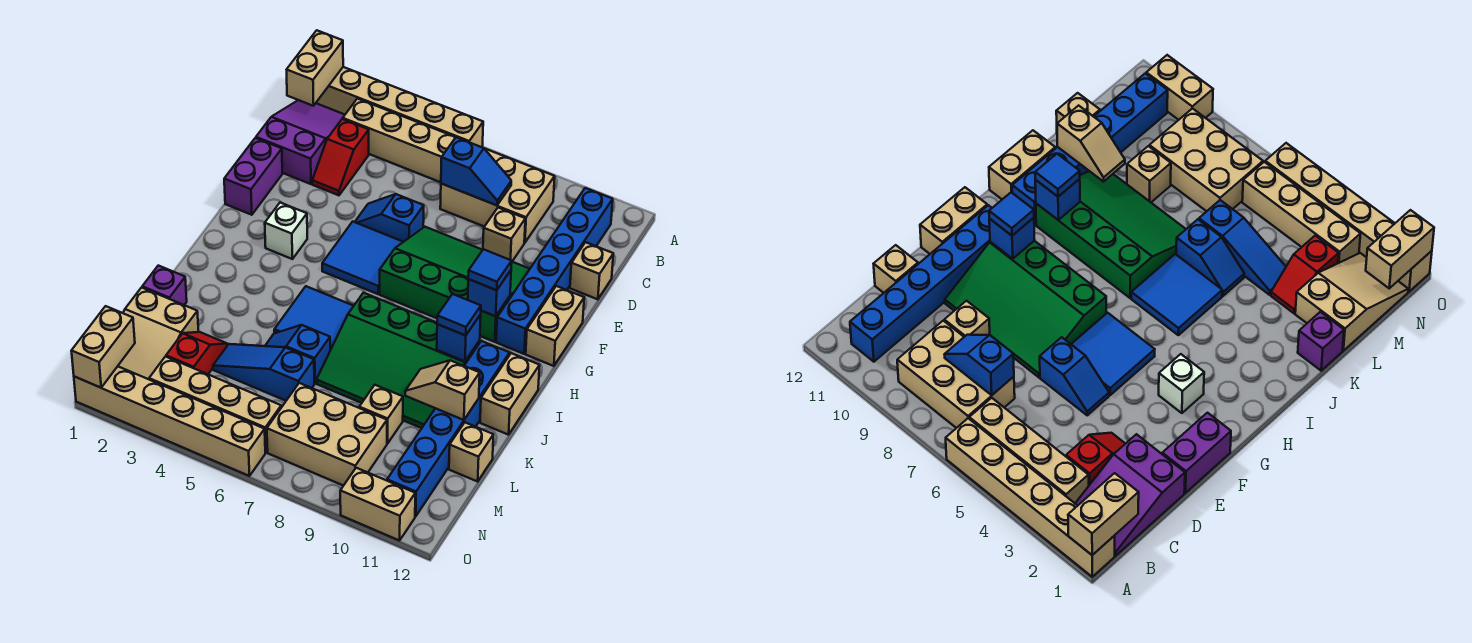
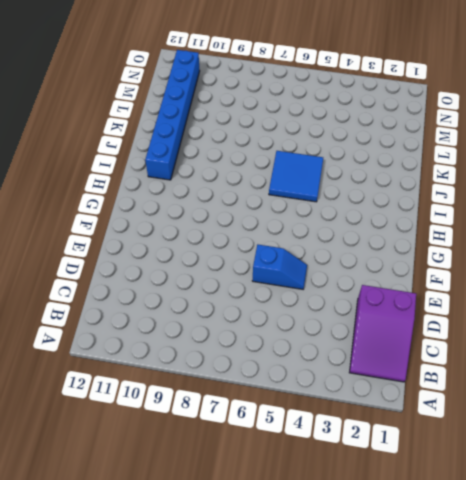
none -> tan 1x6 brick [316,67,483,147]
none -> tan 1x4 brick [343,99,456,182]
none -> tan 2x3 brick [440,149,555,243]
none -> blue 1x6 brick [496,188,613,354]

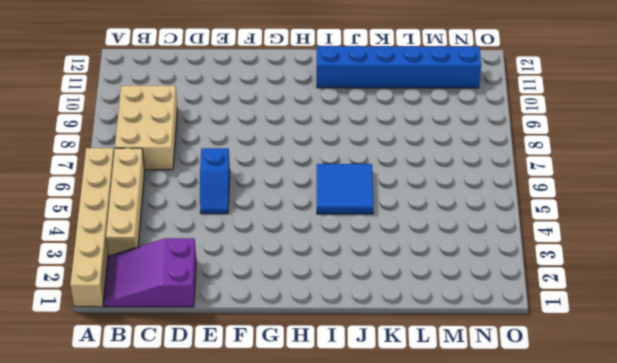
none -> blue 1x6 brick [496,188,613,354]
none -> red 1x2 slope [312,119,369,195]
none -> tan 1x1 brick [483,208,525,261]
none -> tan 1x1 brick [570,242,613,299]

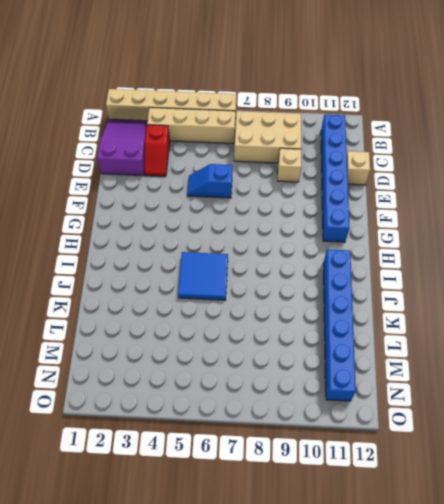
none -> purple 1x2 brick [224,138,282,215]
none -> green 3x4 slope [380,227,530,342]
none -> blue 2x2 tile [322,222,403,294]
none -> tan 1x2 brick [526,286,584,366]

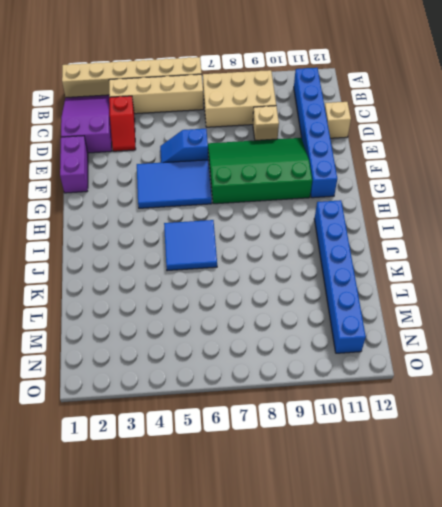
blue 2x3 tile [137,160,212,208] -> blue 2x2 tile [322,222,403,294]
none -> tan 1x2 brick [526,286,584,366]
none -> white 1x1 brick [265,203,307,259]
none -> green 3x4 slope [317,293,480,428]
none -> tan 1x2 brick [480,353,540,435]

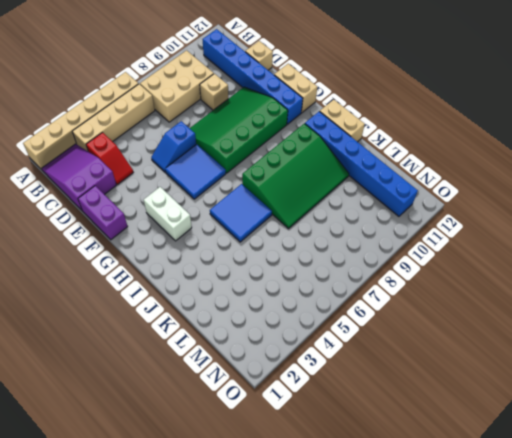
white 1x2 brick [144,187,192,241] -> white 1x1 brick [265,203,307,259]
none -> purple 1x1 brick [142,266,187,305]
none -> blue 1x2 slope [265,325,330,383]
none -> tan 2x3 slope [118,288,199,379]
none -> red 1x2 slope [166,332,227,374]

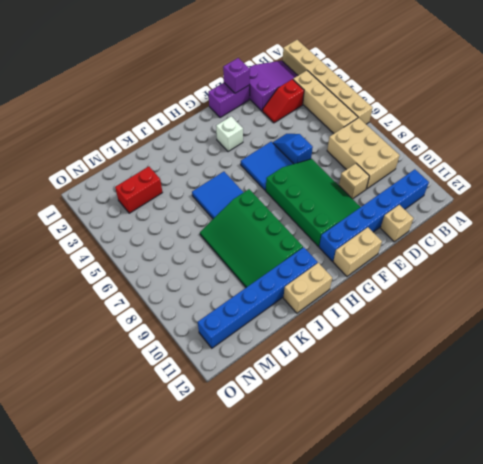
purple 1x1 brick [223,58,250,93] -> purple 1x1 brick moved to [142,266,187,305]
red 1x2 brick [115,167,162,213] -> red 1x2 slope [166,332,227,374]
none -> blue 1x2 slope [265,325,330,383]
none -> tan 2x3 slope [118,288,199,379]
none -> blue 1x3 slope [213,344,314,401]
none -> tan 1x1 brick [359,385,403,444]

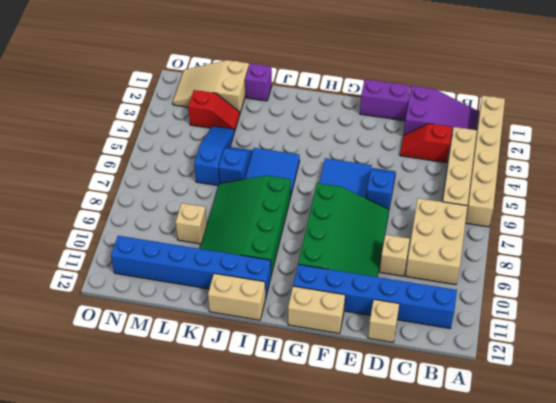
none -> white 1x1 brick [265,203,307,259]
none -> tan 1x1 brick [449,423,493,482]
none -> tan 2x3 brick [267,383,387,486]
none -> tan 1x4 brick [149,357,281,452]

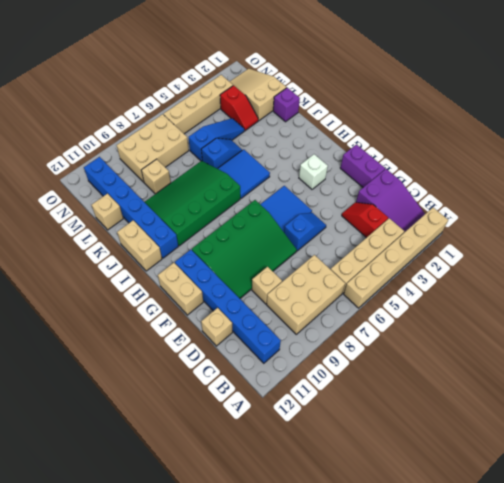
none -> tan 1x6 brick [74,366,265,476]
none -> tan 1x2 brick [340,468,415,541]
none -> tan 1x2 brick [287,30,343,106]
none -> blue 1x2 slope [441,137,511,205]

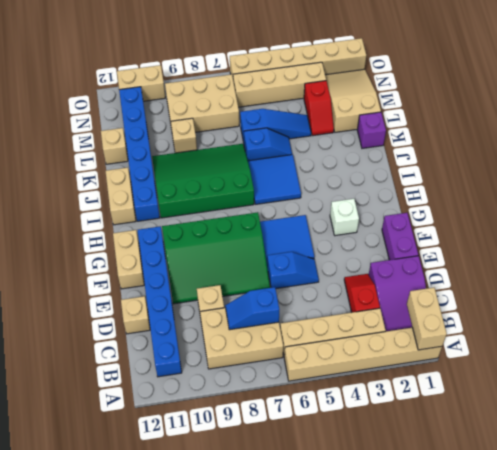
none -> blue 1x1 brick [468,270,511,316]
none -> blue 1x1 brick [437,315,481,361]
none -> tan 1x2 slope [405,360,480,420]
none -> tan 1x2 brick [72,306,135,388]

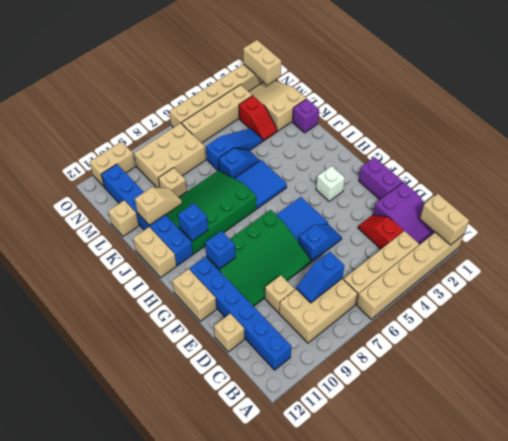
none -> blue 1x1 tile [468,249,512,290]
none -> blue 1x1 tile [437,294,481,336]

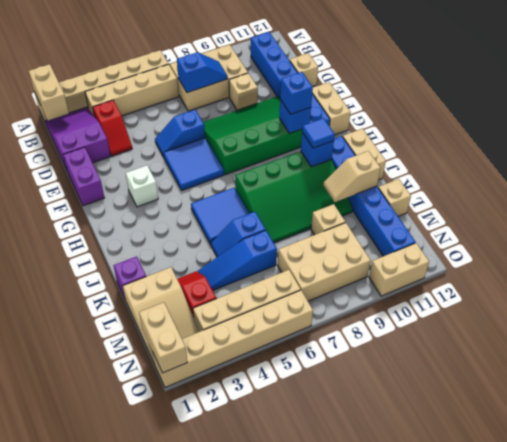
blue 1x1 brick [280,72,313,114] -> blue 1x1 tile [468,249,512,290]

